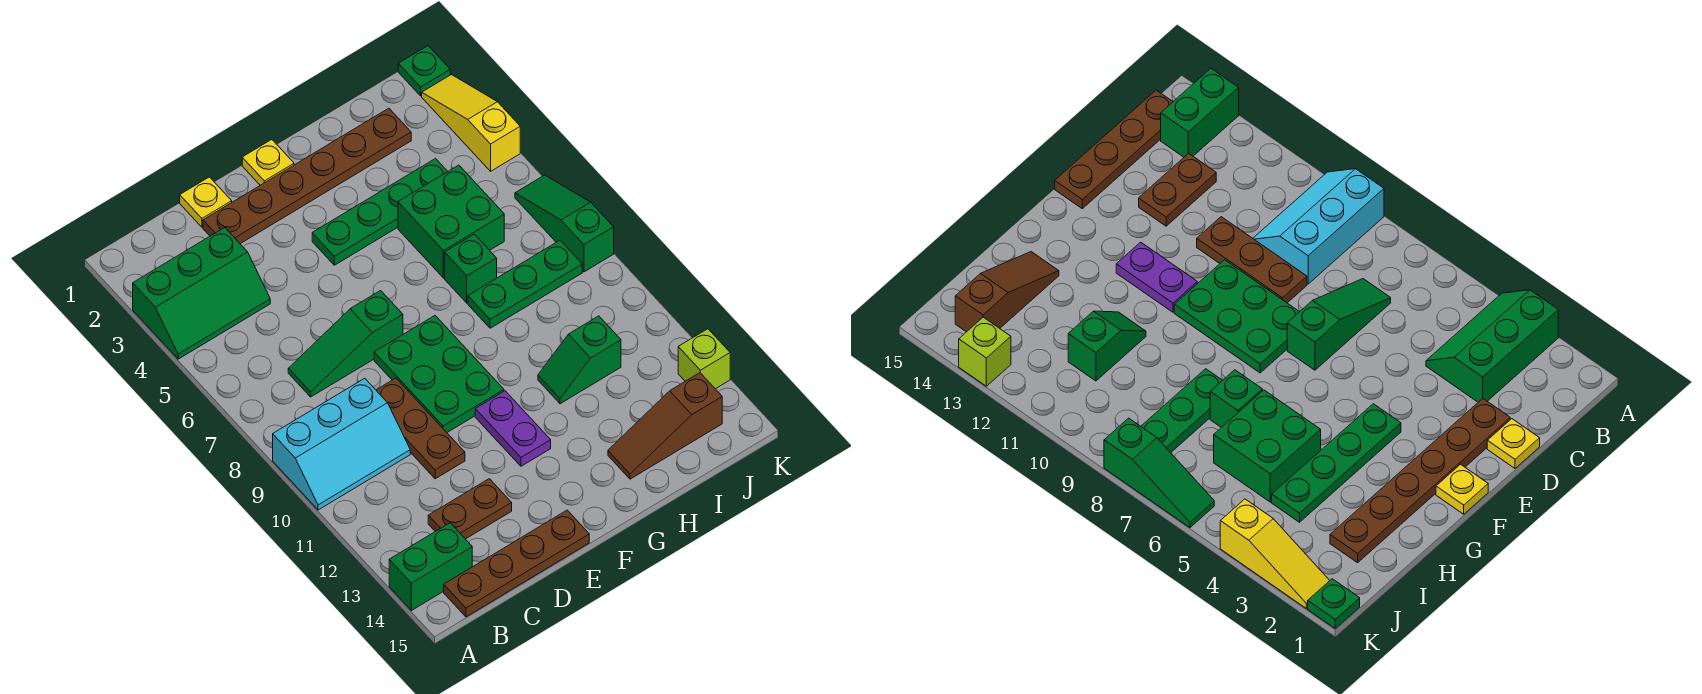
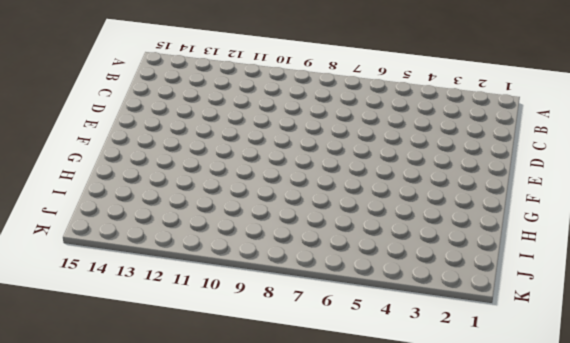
none -> green 2x3 slope [133,228,270,359]
none -> cyan 2x3 slope [273,378,410,510]
none -> green 1x2 brick [389,523,472,611]

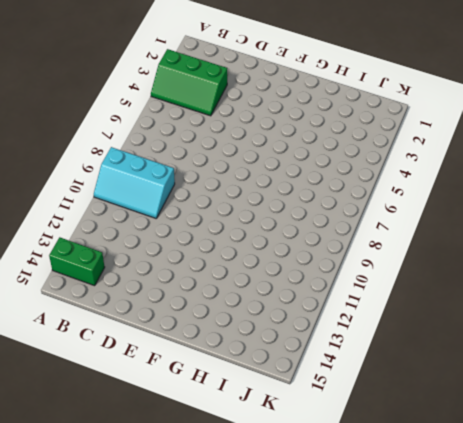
none -> brown 1x4 plate [444,510,589,617]
none -> green 1x3 slope [288,291,403,397]
none -> brown 1x2 plate [428,479,512,539]

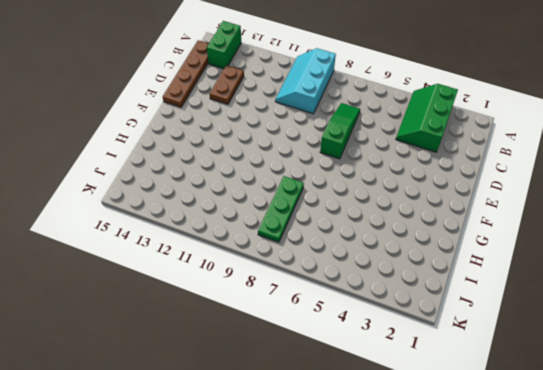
none -> yellow 1x1 plate [180,177,232,227]
none -> brown 1x6 plate [203,108,411,244]
none -> brown 1x3 plate [376,378,465,479]

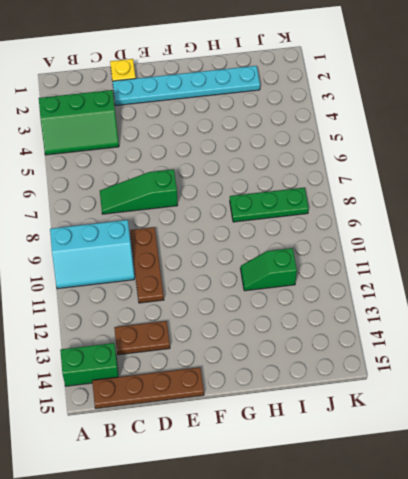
cyan 1x6 plate [112,66,260,105] -> brown 1x6 plate [203,108,411,244]
none -> green 2x3 plate [374,316,504,432]
none -> yellow 1x1 plate [242,140,294,185]
none -> green 1x4 plate [312,159,448,265]

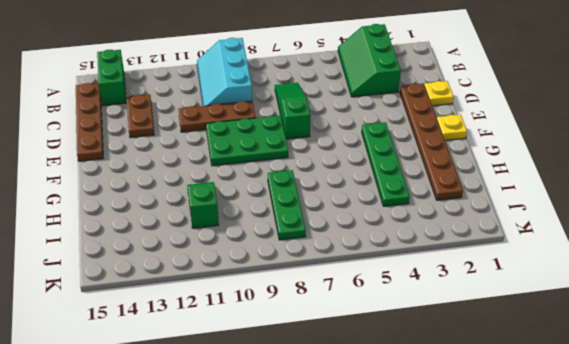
none -> purple 1x2 plate [475,391,551,466]
none -> green 2x2 brick [398,165,504,278]
none -> green 1x1 brick [445,234,497,303]

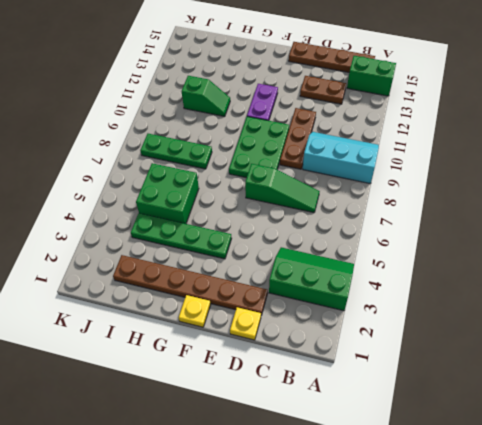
none -> green 1x1 brick [445,234,497,303]
none -> brown 1x3 slope [608,373,722,479]
none -> green 1x1 plate [398,46,450,96]

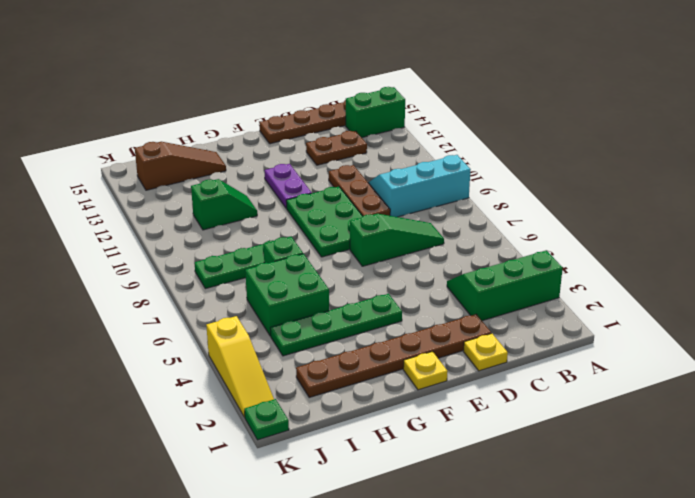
none -> green 1x3 slope [515,175,614,272]
none -> lime 1x1 brick [678,329,730,389]

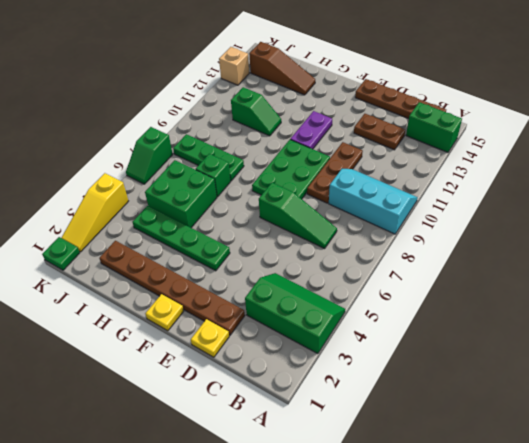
green 1x2 slope [126,127,173,184] -> green 1x3 slope [515,175,614,272]
tan 1x1 brick [219,47,249,85] -> lime 1x1 brick [678,329,730,389]

